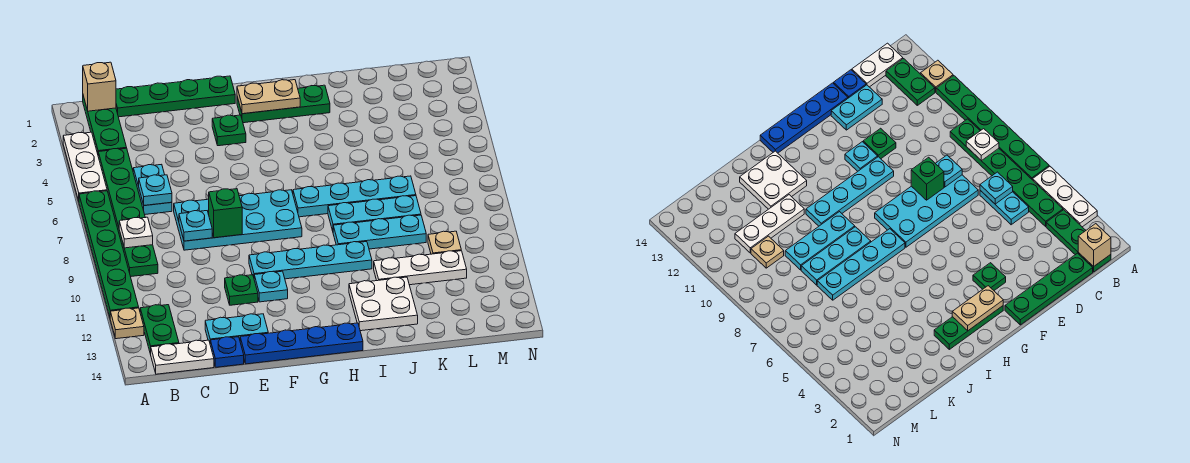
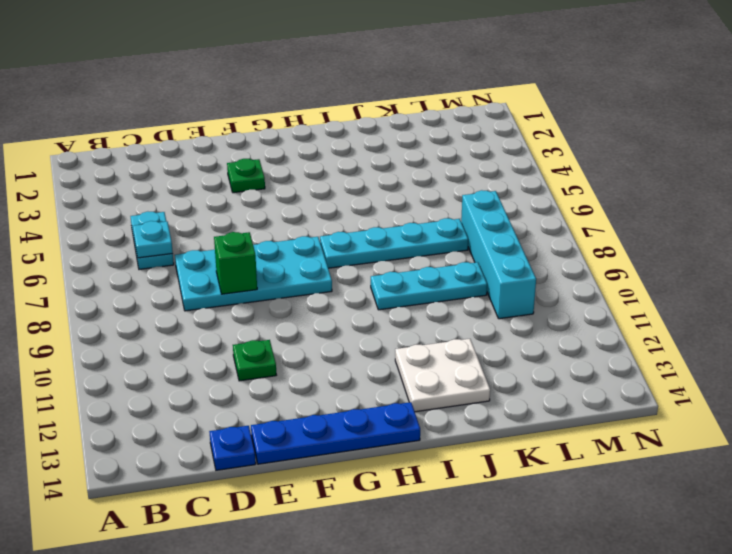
cyan 1x4 brick [461,190,536,319] -> tan 1x1 plate [428,231,461,254]
none -> white 1x3 plate [63,132,107,201]
none -> green 1x6 plate [79,191,139,316]
none -> tan 1x1 plate [110,308,144,339]
none -> green 1x3 plate [83,96,127,154]

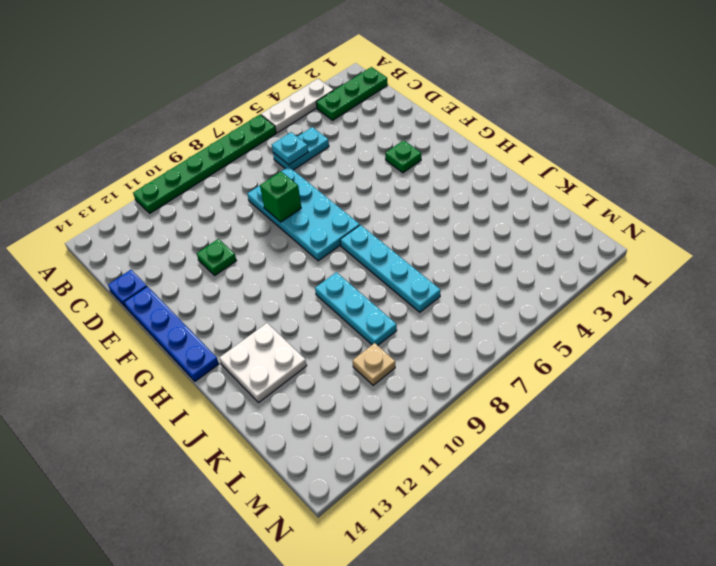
none -> tan 1x1 plate [110,308,144,339]
none -> green 1x6 plate [98,148,158,277]
none -> green 1x2 plate [140,305,179,354]
none -> white 1x2 plate [151,340,214,374]

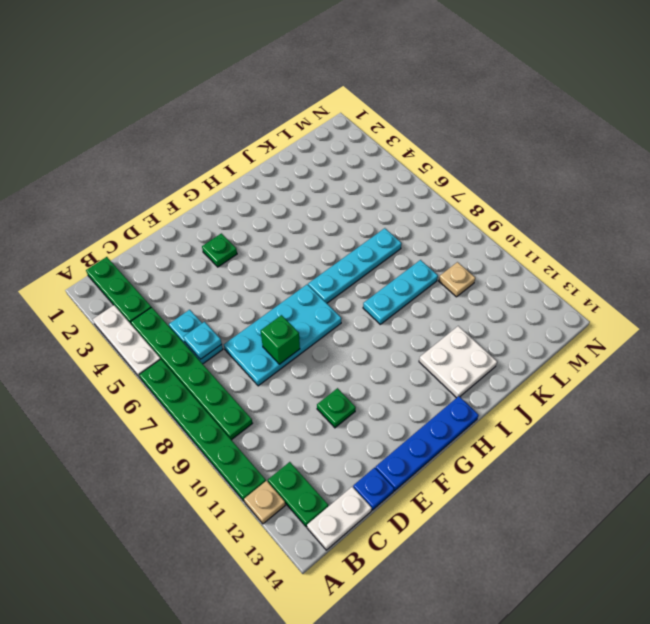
none -> green 1x4 plate [116,76,235,117]
none -> cyan 1x2 plate [205,314,268,342]
none -> cyan 1x4 plate [249,242,372,279]
none -> cyan 1x1 plate [254,271,288,302]

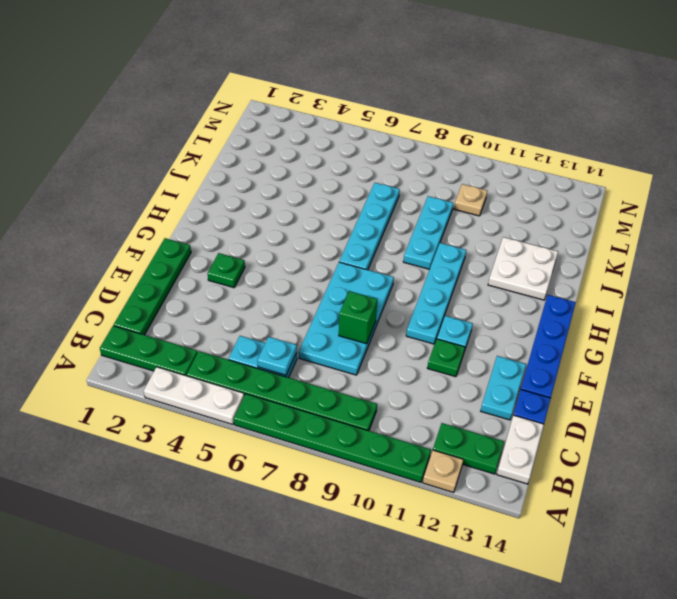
none -> green 1x3 plate [237,85,330,123]
none -> cyan 1x3 plate [328,196,421,231]
none -> white 1x3 plate [374,251,467,285]
none -> tan 1x1 brick [83,62,116,111]

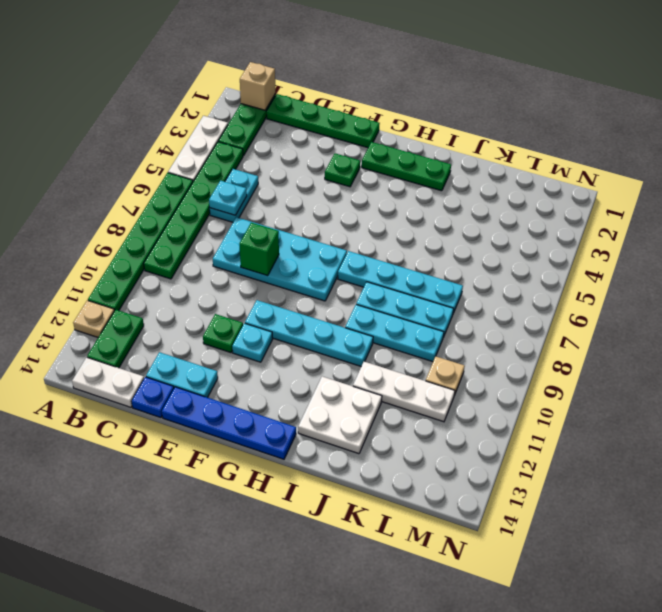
none -> white 1x1 plate [119,217,153,248]
none -> cyan 1x1 plate [179,211,212,241]
none -> tan 1x2 plate [237,80,300,114]

